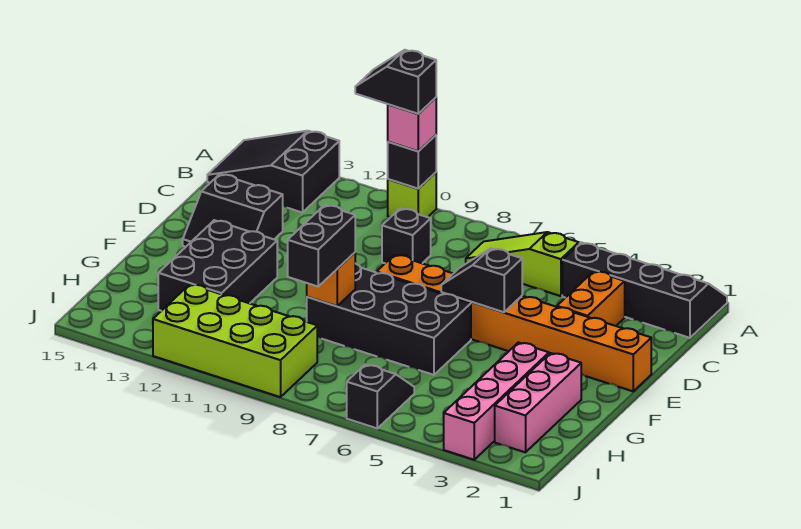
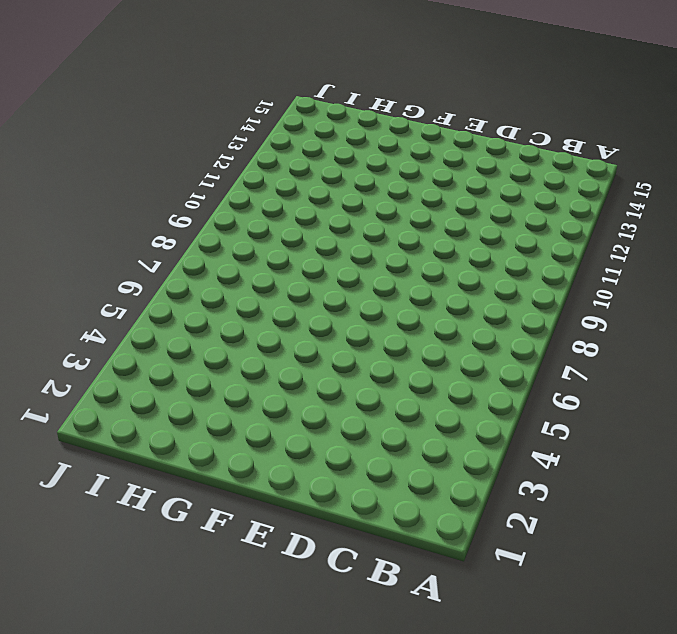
none -> black 2x4 slope [562,242,727,338]
none -> lime 1x1 brick [388,173,436,217]
none -> black 2x3 slope [207,131,339,213]

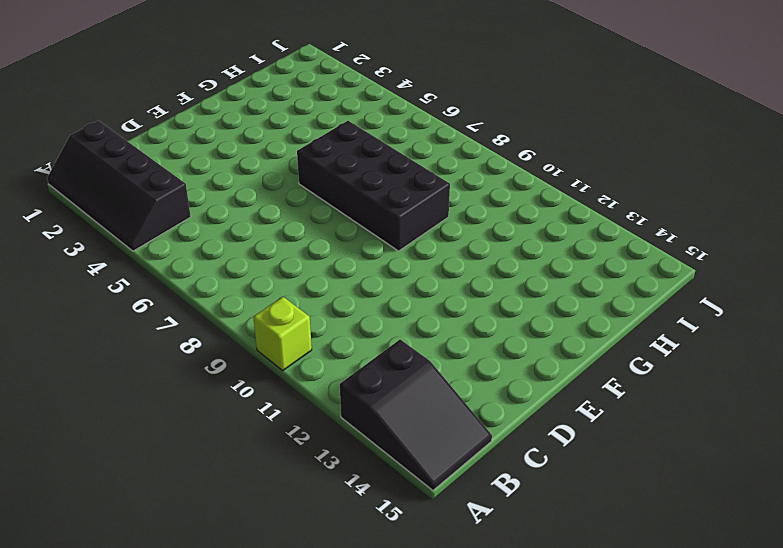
none -> lime 1x3 slope [466,232,579,296]
none -> orange 1x2 brick [557,271,625,326]
none -> black 1x1 brick [382,208,431,263]

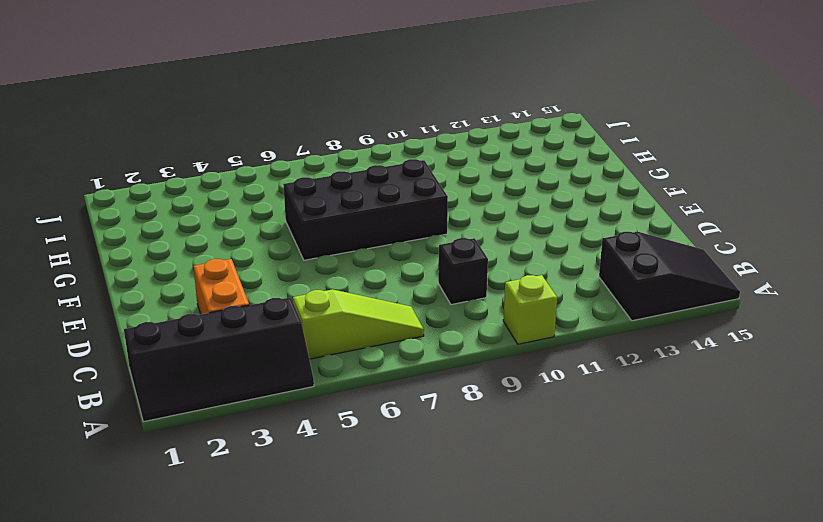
none -> black 2x2 slope [183,174,283,247]
none -> orange 1x8 brick [377,255,651,391]
none -> black 2x3 brick [158,220,277,311]

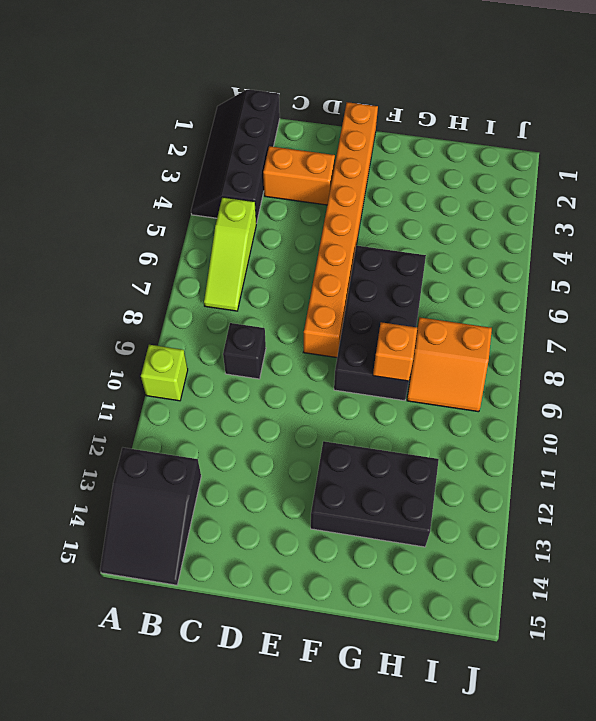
orange 2x2 slope [407,318,492,412] -> lime 2x4 brick [153,284,317,397]
none -> black 2x2 slope [183,174,283,247]
none -> pink 1x3 brick [495,353,581,452]
none -> pink 1x4 brick [444,343,549,460]

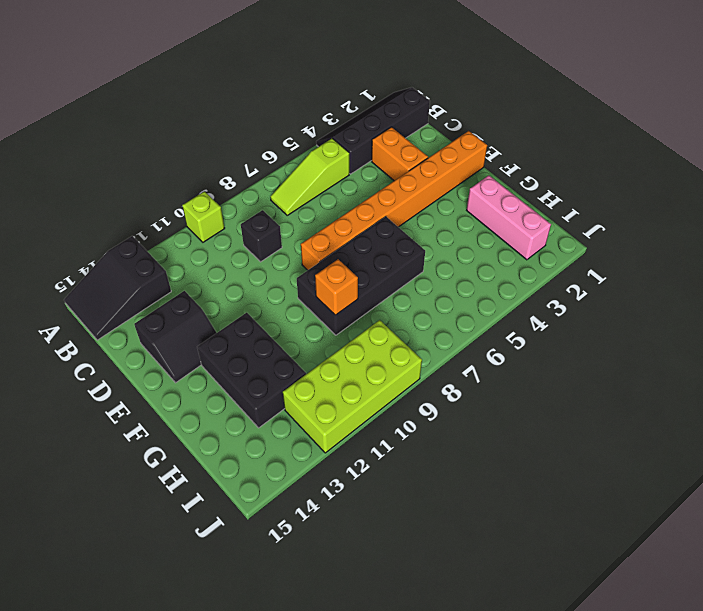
none -> pink 1x4 brick [444,343,549,460]
none -> black 1x2 slope [347,364,414,428]
none -> black 1x1 brick [388,135,436,189]

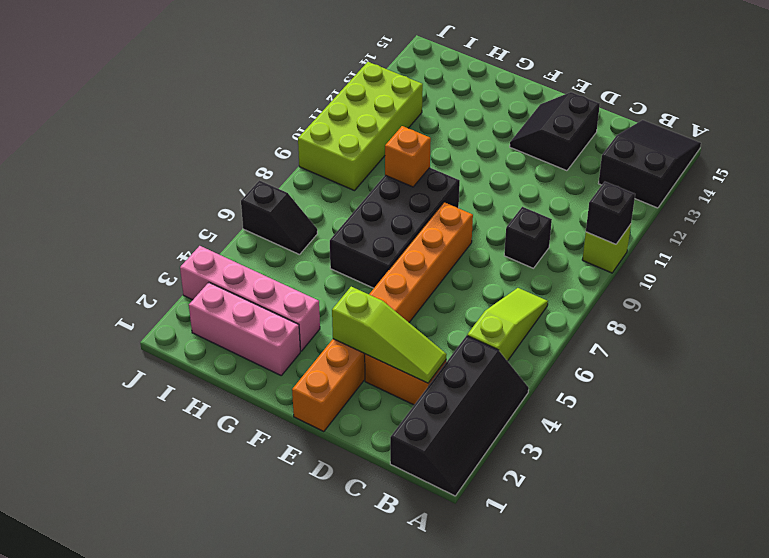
lime 1x3 slope [332,287,447,383] -> none
none -> black 2x3 brick [158,220,277,311]
none -> black 1x2 slope [441,248,522,312]
none -> pink 1x1 brick [388,98,436,151]

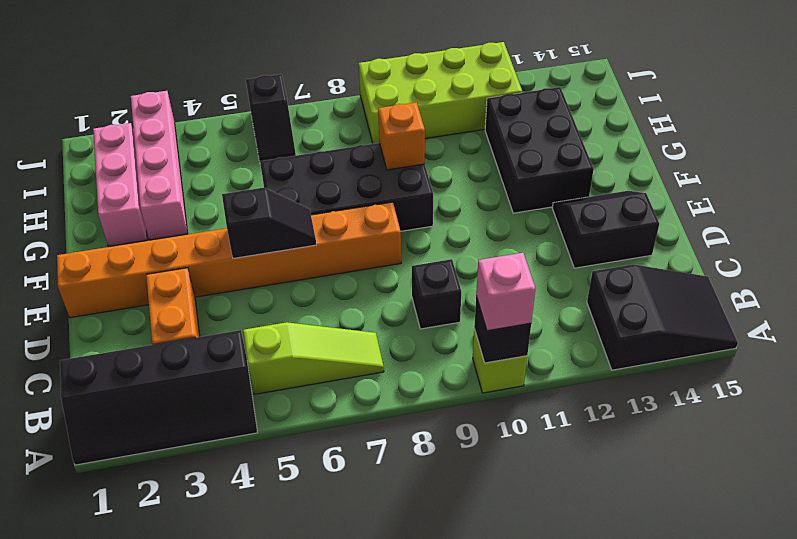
none -> black 1x2 brick [288,205,355,286]
none -> black 1x2 slope [355,50,436,114]

